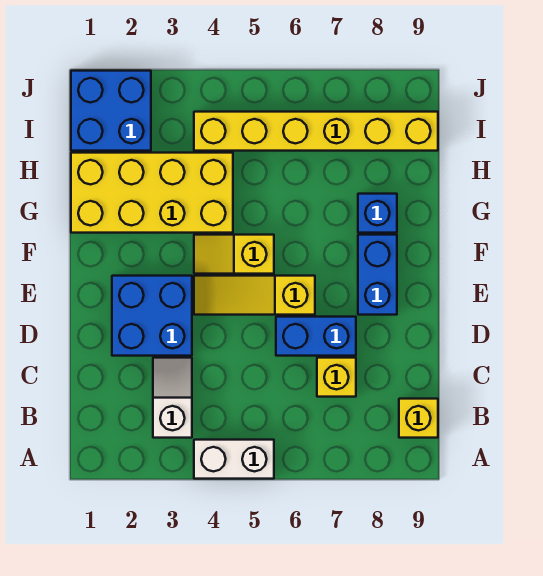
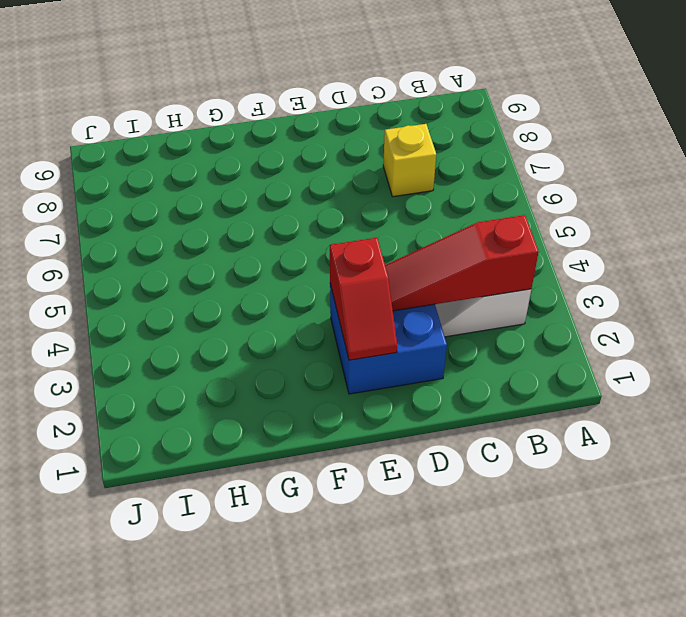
red 1x3 slope [385,215,539,311] -> none
red 1x2 slope [330,238,397,360] -> none
none -> white 1x2 brick [194,440,274,479]
none -> yellow 1x1 brick [399,399,438,438]
none -> blue 1x2 brick [276,317,356,356]

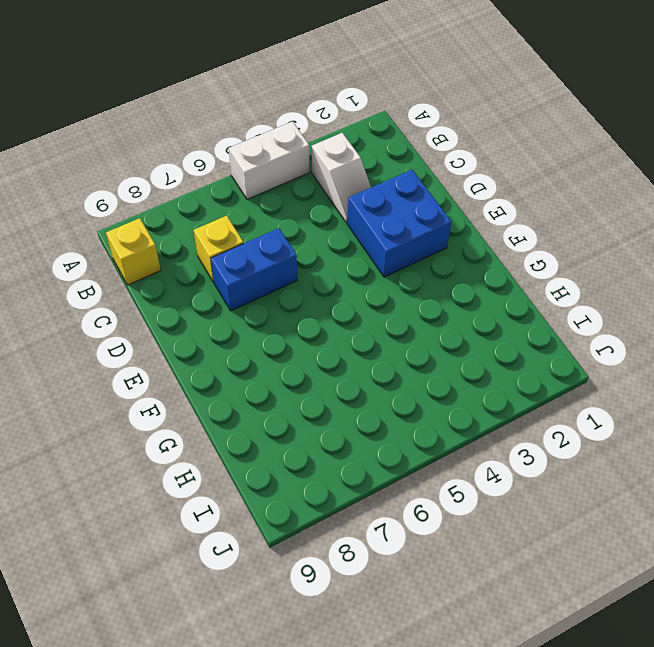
none -> yellow 1x3 slope [194,276,315,315]
none -> blue 1x2 brick [358,235,397,315]
none -> yellow 1x2 slope [194,235,274,274]

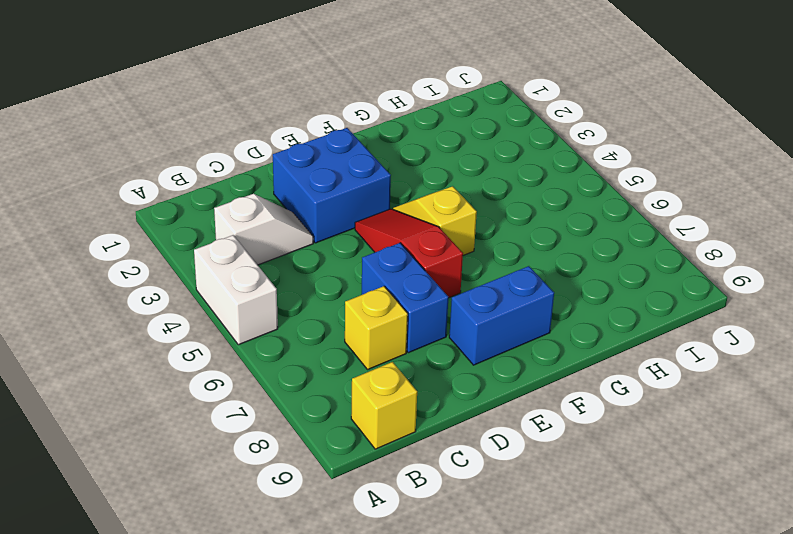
red 1x3 slope [355,209,463,298] -> yellow 1x3 slope [194,276,315,315]
none -> yellow 2x4 brick [71,153,233,233]
none -> blue 1x1 brick [358,194,397,233]
none -> blue 2x2 brick [71,71,151,151]

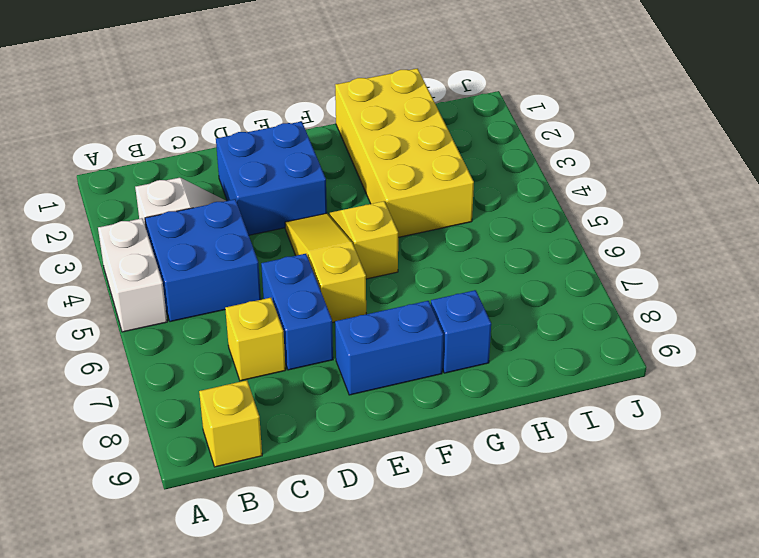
blue 2x2 brick [145,199,261,322] -> blue 2x2 brick moved to [71,71,151,151]
none -> yellow 1x6 brick [194,112,438,151]

